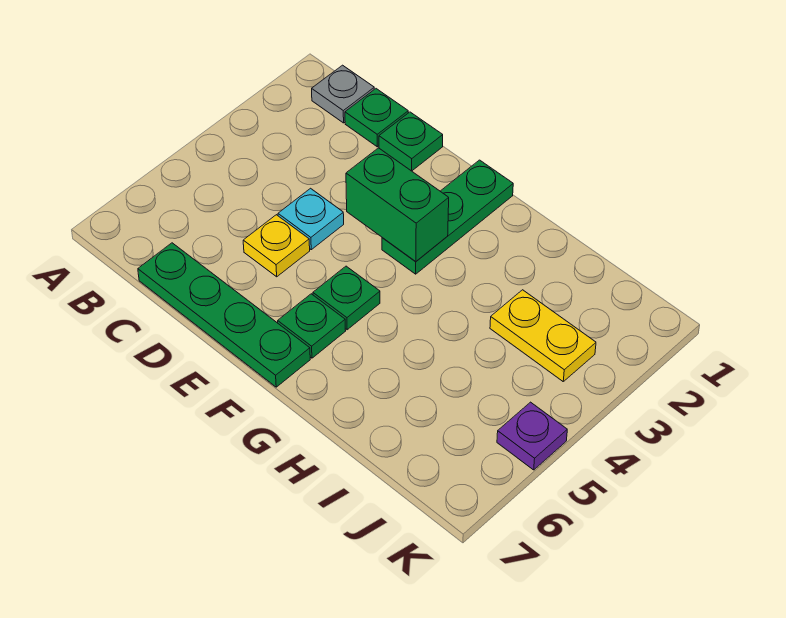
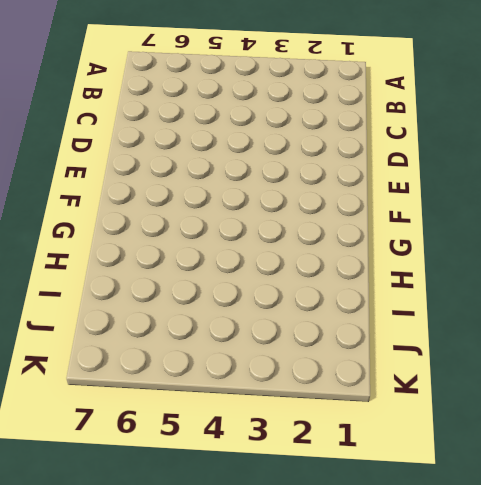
none -> grey 1x1 plate [312,65,374,123]
none -> green 1x1 plate [345,89,408,147]
none -> green 1x4 plate [138,243,310,387]

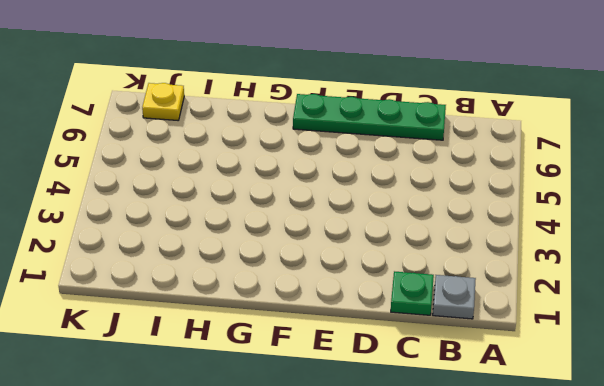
yellow 1x1 plate [142,83,184,120] -> yellow 1x1 plate moved to [243,215,310,277]
none -> green 1x1 plate [379,112,443,171]
none -> cyan 1x1 plate [278,188,344,250]
none -> green 1x3 plate [382,160,513,274]

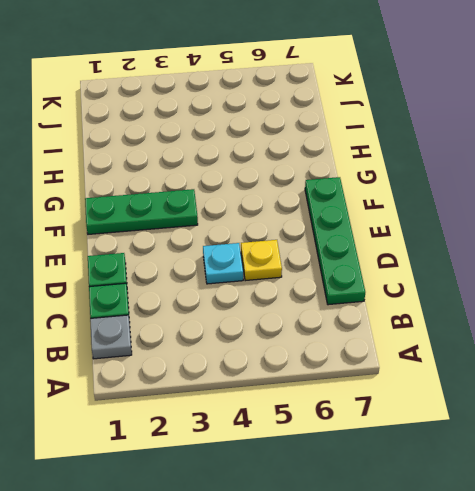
none -> green 1x1 plate [313,266,380,330]
none -> green 1x1 plate [278,294,346,358]
none -> yellow 1x2 plate [490,290,596,381]

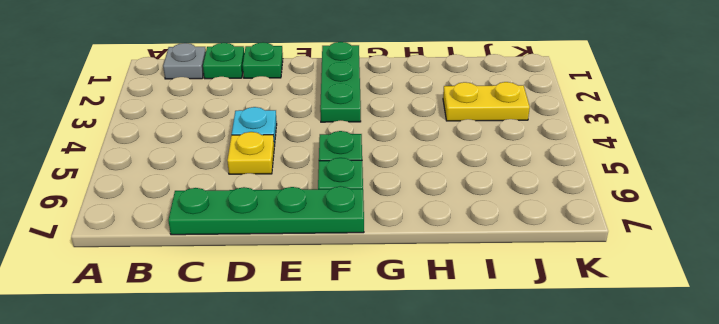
none -> purple 1x1 plate [497,402,567,470]
none -> green 1x2 brick [346,148,449,262]

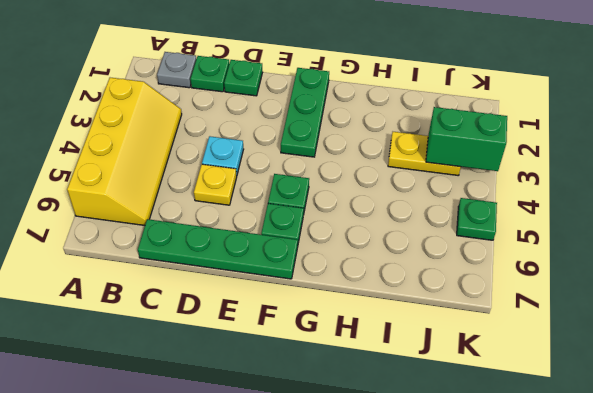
yellow 2x4 slope [67,78,182,225] -> none
green 1x2 brick [426,107,507,171] -> green 1x2 brick moved to [346,148,449,262]
green 1x1 plate [457,198,497,240] -> purple 1x1 plate [497,402,567,470]

